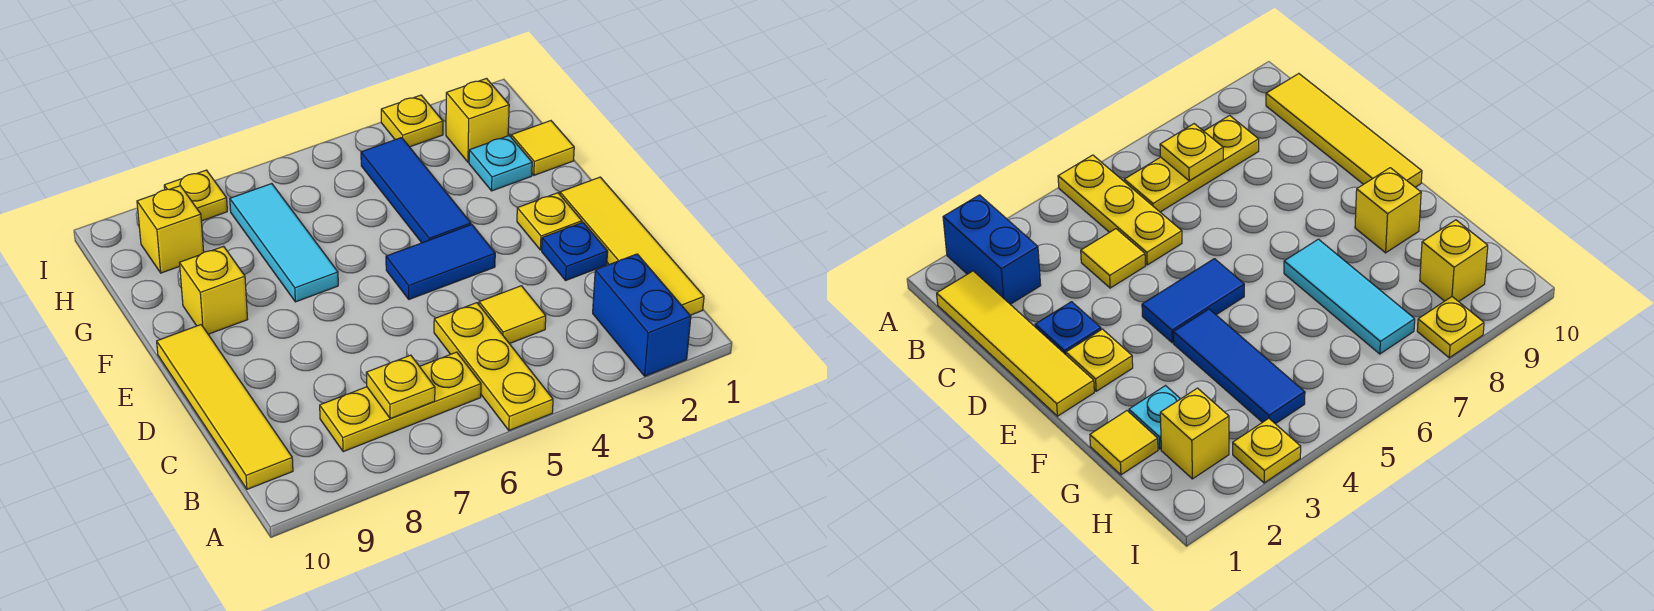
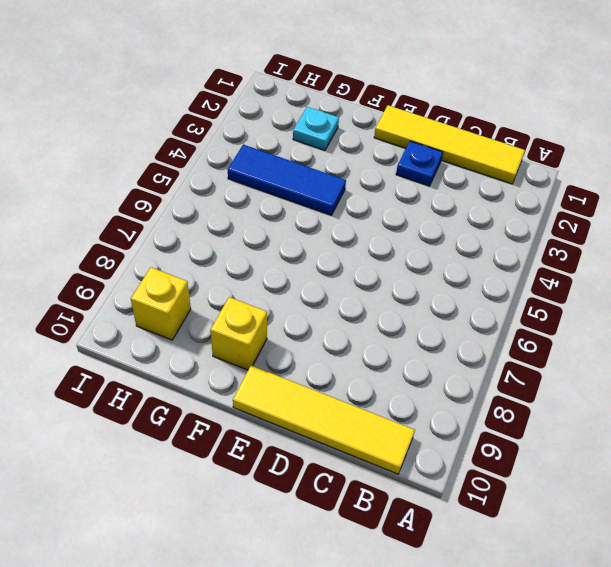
none -> blue 1x2 brick [593,254,691,376]
none -> yellow 1x3 plate [434,303,553,430]
none -> yellow 1x3 plate [320,352,481,452]

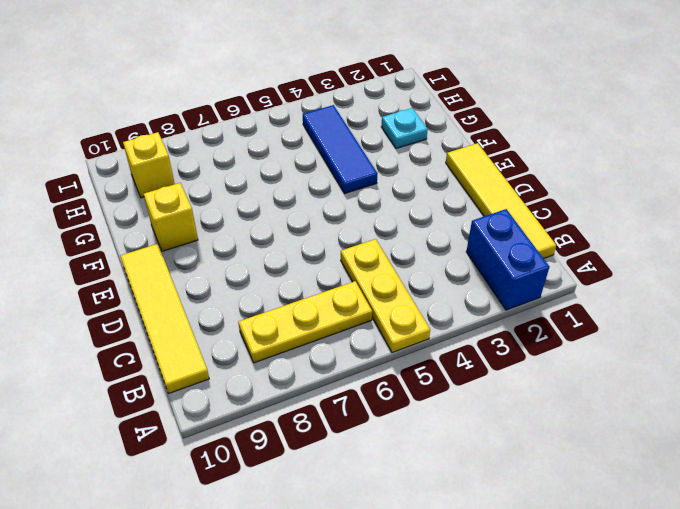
none -> yellow 1x1 tile [479,286,546,344]
none -> blue 1x1 plate [542,222,608,280]
none -> yellow 1x1 plate [517,193,582,250]

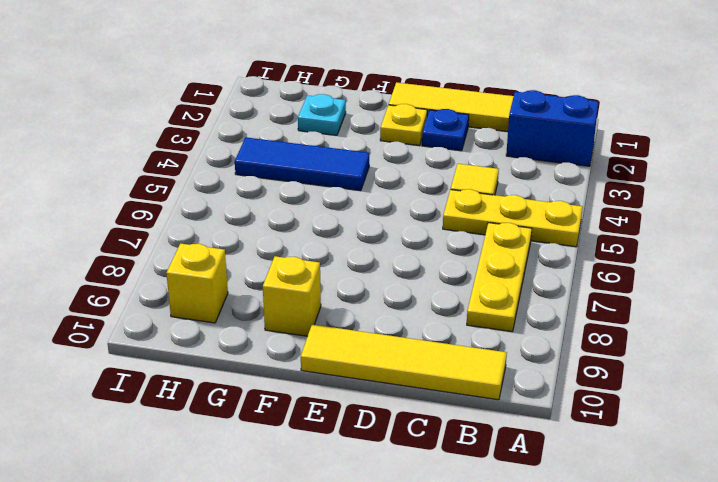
none -> blue 1x2 tile [386,225,495,299]
none -> cyan 1x3 tile [230,184,338,302]
none -> yellow 1x1 tile [511,121,574,175]

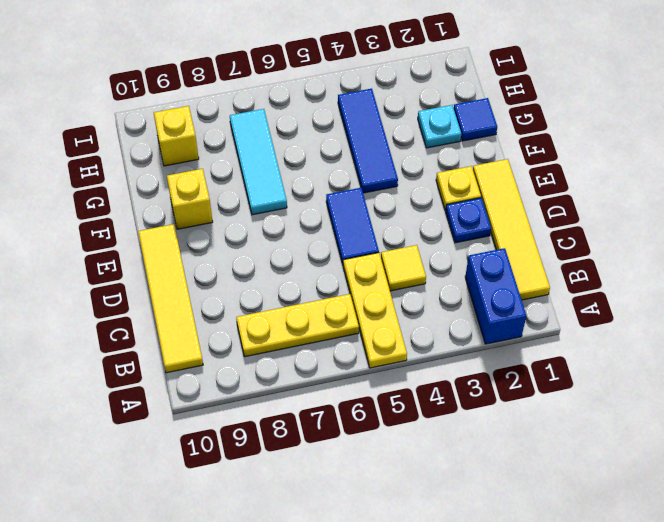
blue 1x2 tile [326,188,379,264] -> blue 1x2 tile turned to [386,225,495,299]
blue 1x1 tile [454,98,497,141] -> yellow 1x1 tile [511,121,574,175]
none -> yellow 1x1 brick [446,79,509,162]
none -> yellow 1x1 plate [381,95,443,147]
none -> yellow 1x1 plate [164,170,227,221]

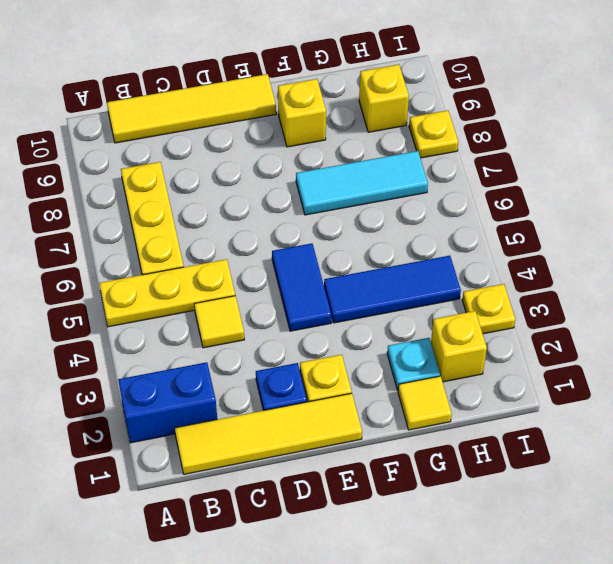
none -> yellow 1x1 plate [366,355,435,418]

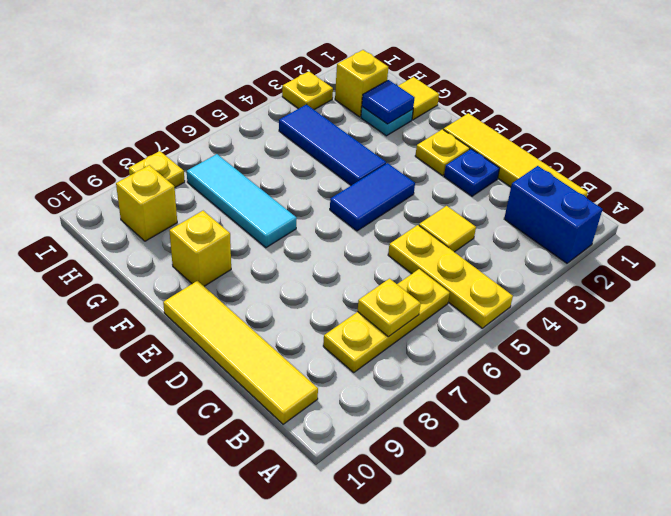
blue 1x1 tile [362,80,414,124] -> none

